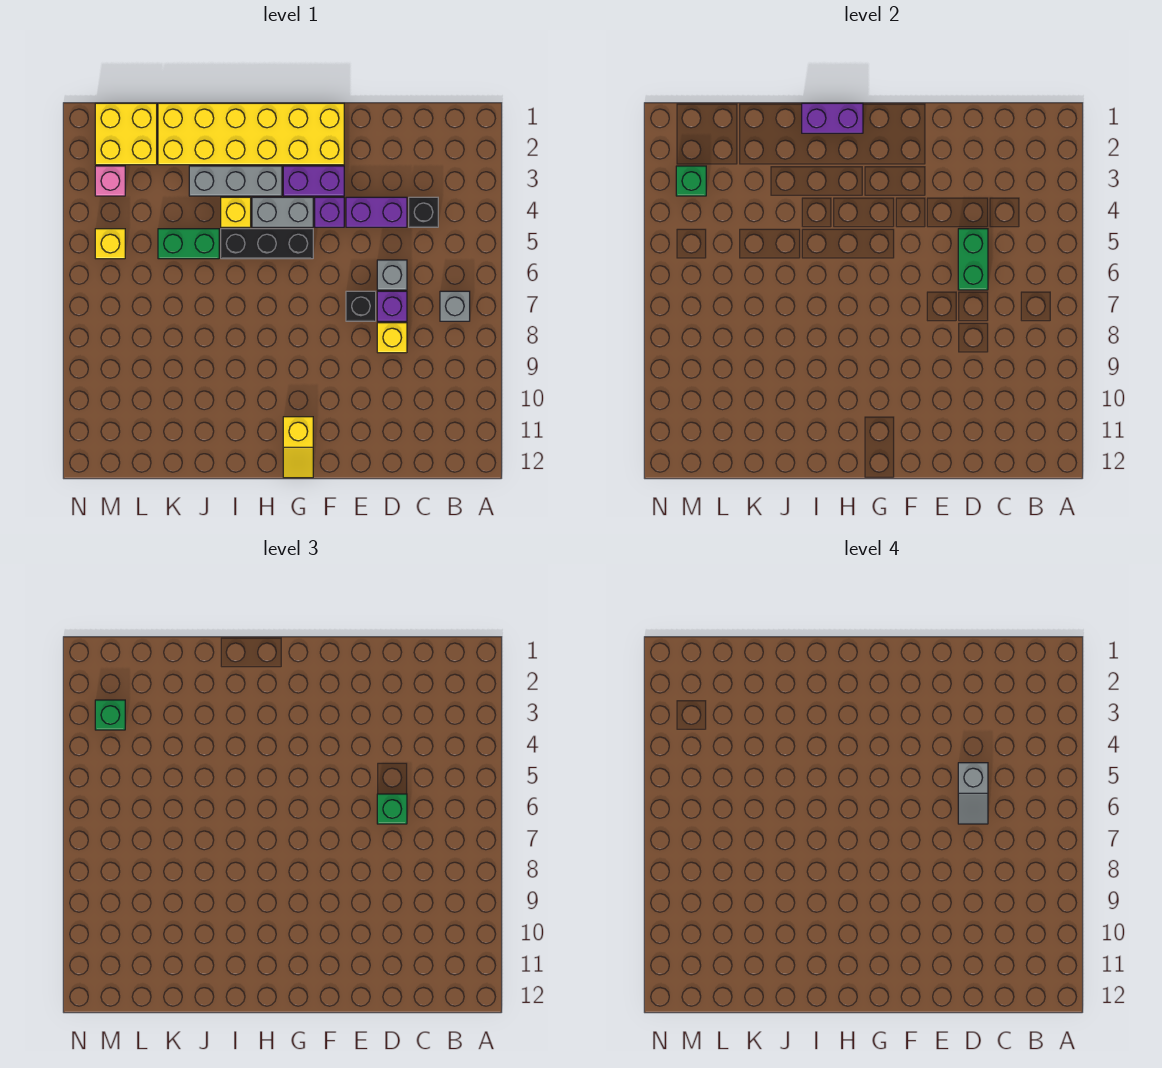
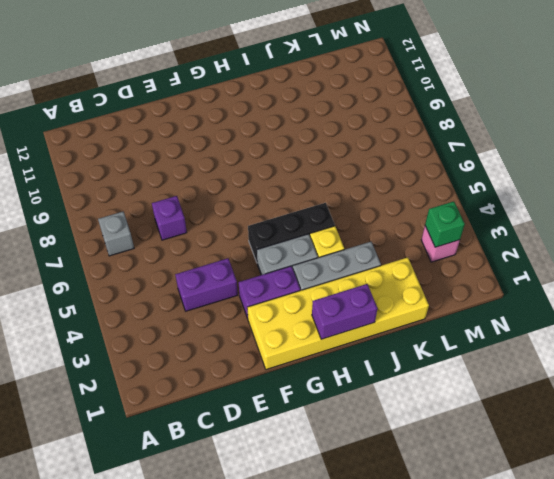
none -> black 1x1 brick [409,197,438,227]
none -> grey 1x1 brick [377,260,407,290]
none -> yellow 1x1 brick [377,323,407,353]

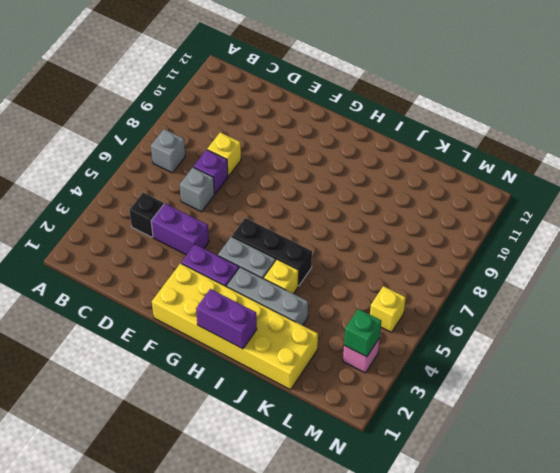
none -> black 1x1 brick [346,291,376,321]
none -> purple 1x1 brick [315,197,344,227]
none -> yellow 1x2 slope [283,417,313,478]

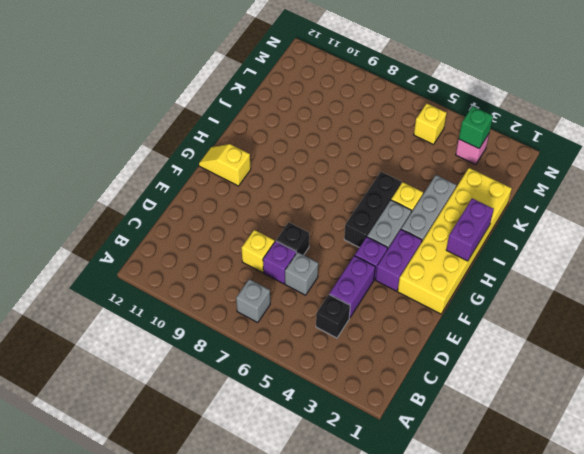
none -> green 1x2 brick [158,229,219,259]
none -> yellow 2x2 brick [95,103,157,165]
none -> green 1x2 brick [958,229,988,290]

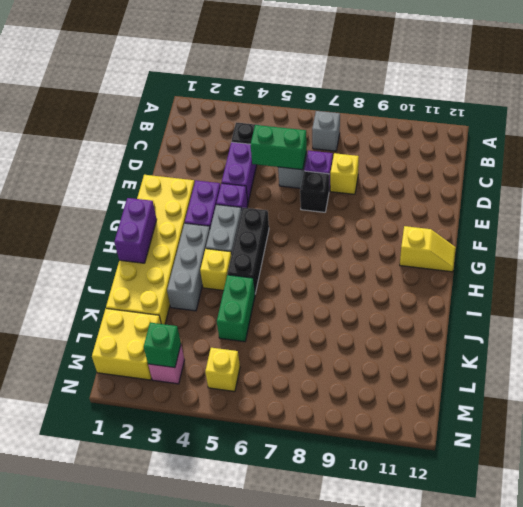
none -> green 1x1 brick [377,794,407,824]
none -> green 1x1 brick [95,700,125,730]
none -> grey 1x2 slope [958,763,988,824]

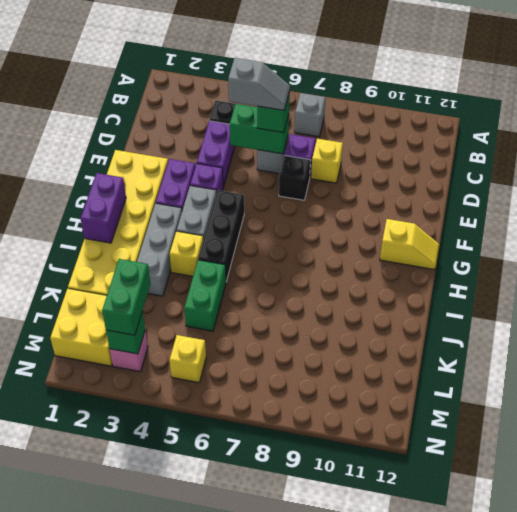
green 1x2 brick [102,259,150,335] -> green 1x1 brick [95,700,125,730]

